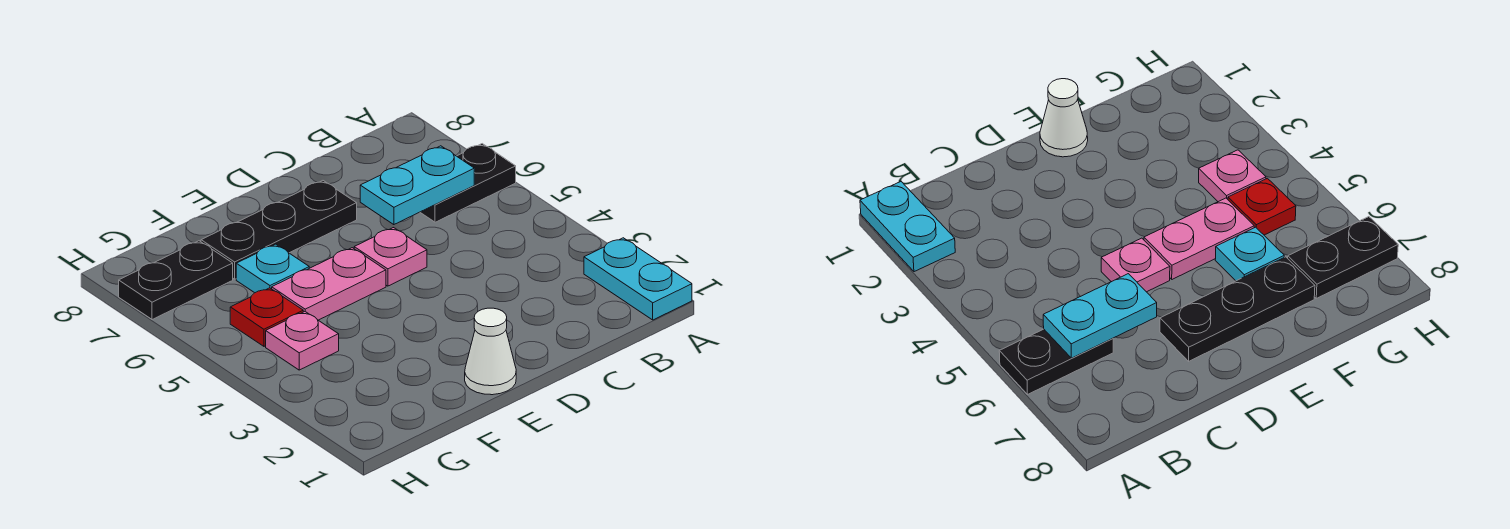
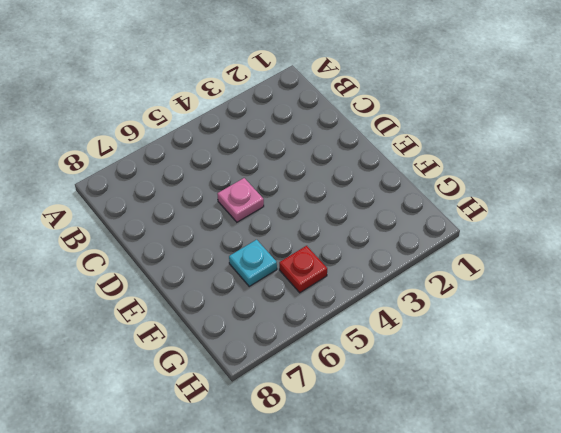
none -> cyan 1x2 plate [584,238,692,320]
none -> black 1x2 plate [420,144,516,222]

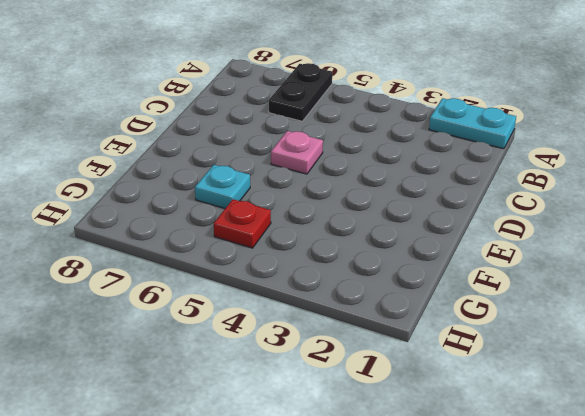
none -> black 1x3 plate [201,181,357,279]
none -> white 1x1 cone [465,308,516,395]

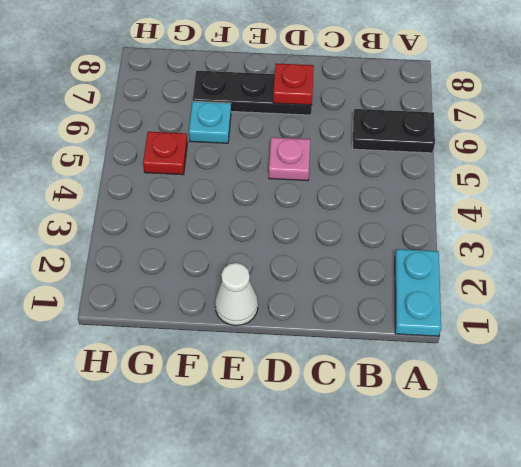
red 1x1 plate [273,63,314,105] -> none
none -> pink 1x2 plate [272,248,386,320]
none -> pink 1x1 plate [266,312,339,370]

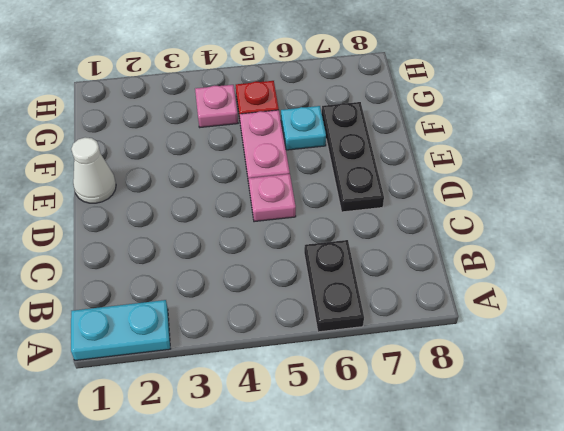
none -> black 1x2 plate [119,241,233,320]
none -> cyan 1x2 plate [360,146,474,225]

